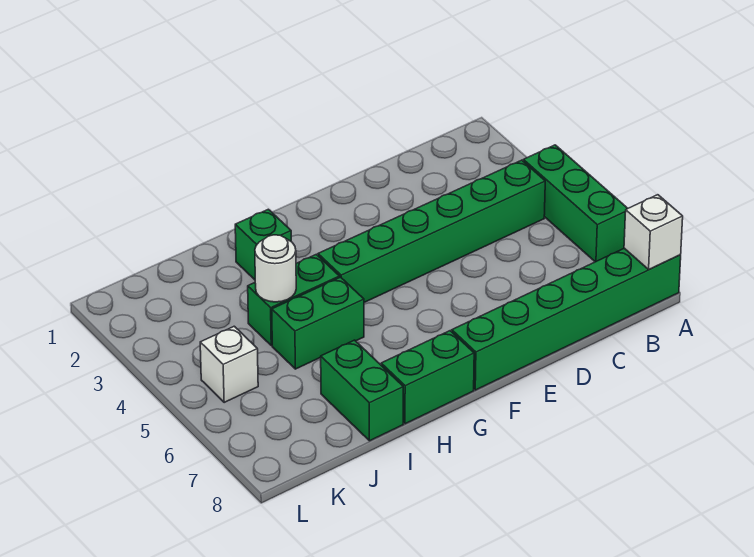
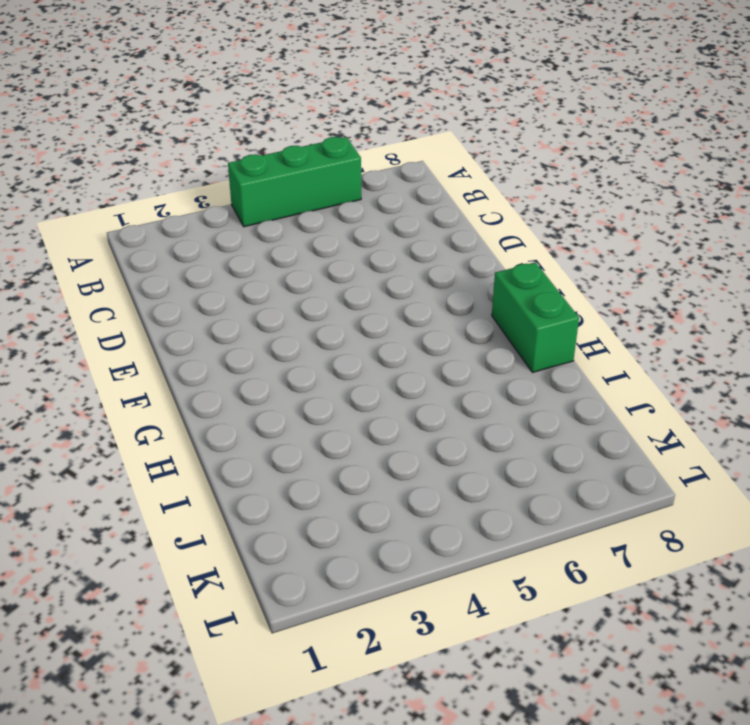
none -> green 1x6 brick [452,248,681,390]
none -> green 1x6 brick [318,160,545,302]

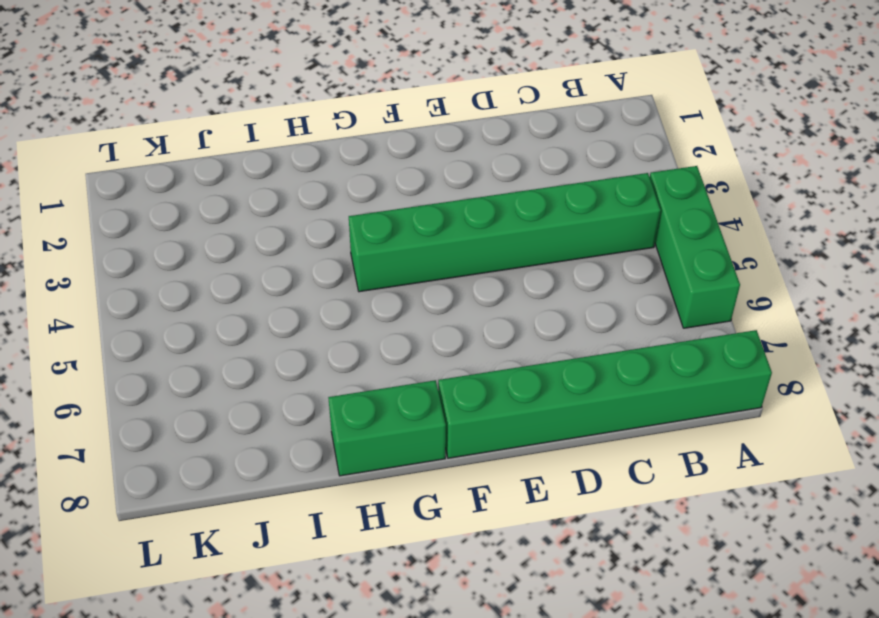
none -> green 1x1 brick [235,209,291,280]
none -> green 1x2 brick [248,254,339,346]

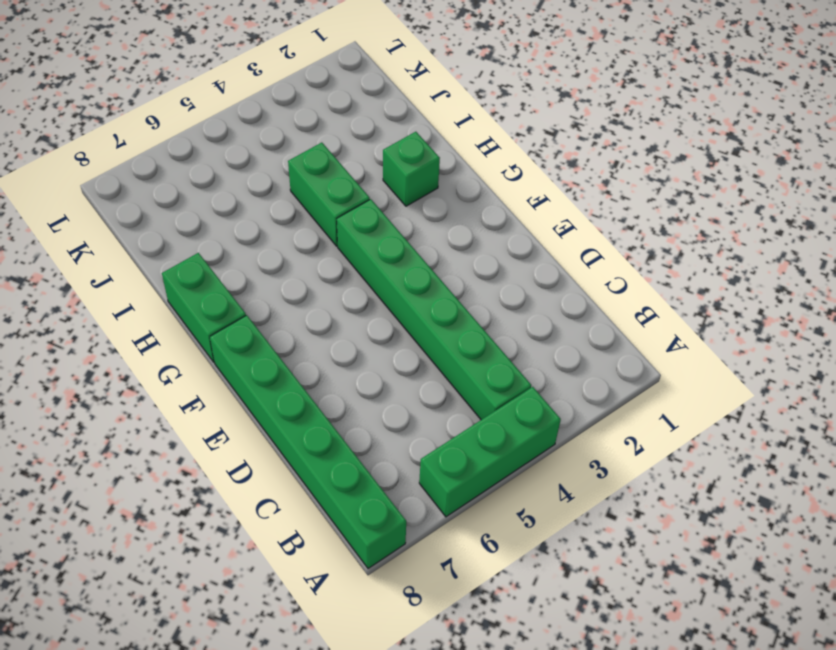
none -> green 1x2 brick [272,277,364,369]
none -> green 1x2 brick [321,340,403,441]

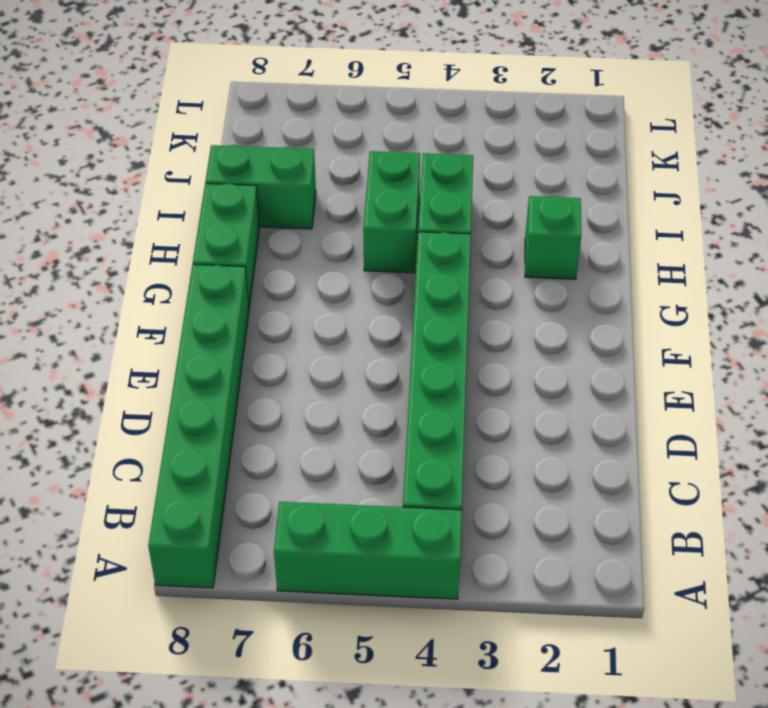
none -> white 1x1 brick [200,326,258,402]
none -> white 1x1 brick [624,195,683,269]

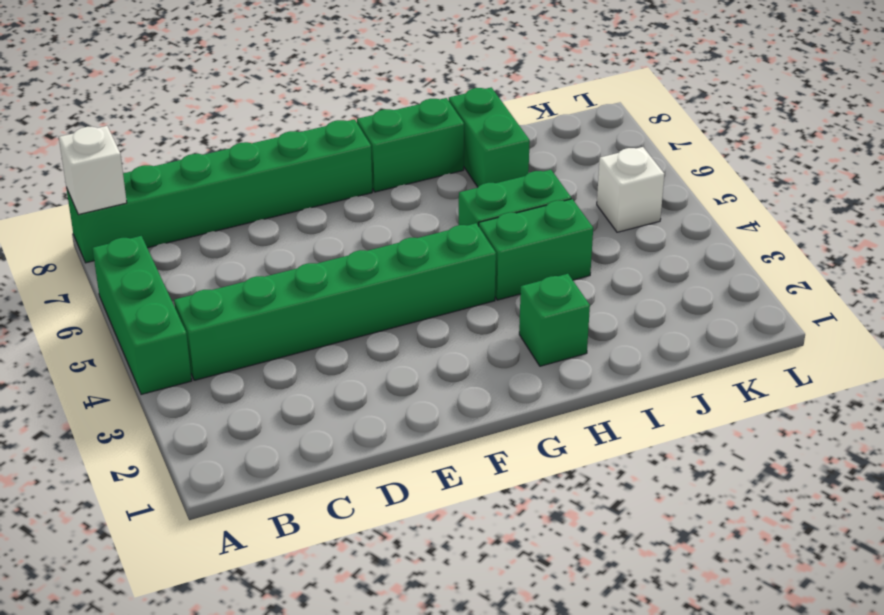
none -> white 1x1 round brick [255,235,296,302]

